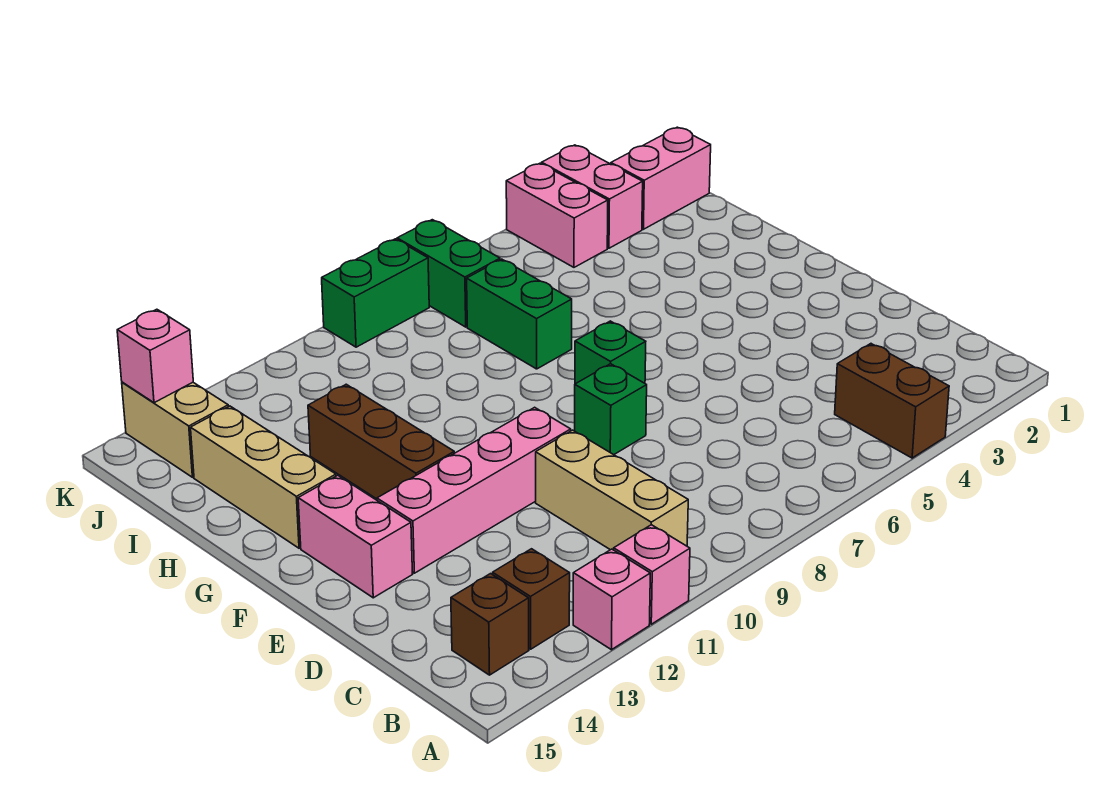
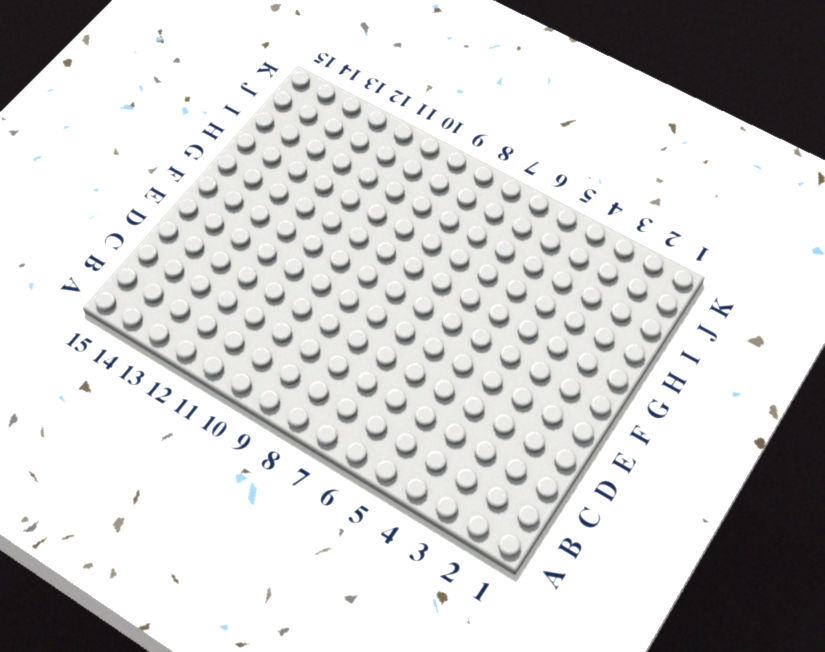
none -> brown 1x2 brick [835,344,949,458]
none -> pink 1x1 brick [614,525,690,624]
none -> pink 1x1 brick [573,549,650,650]

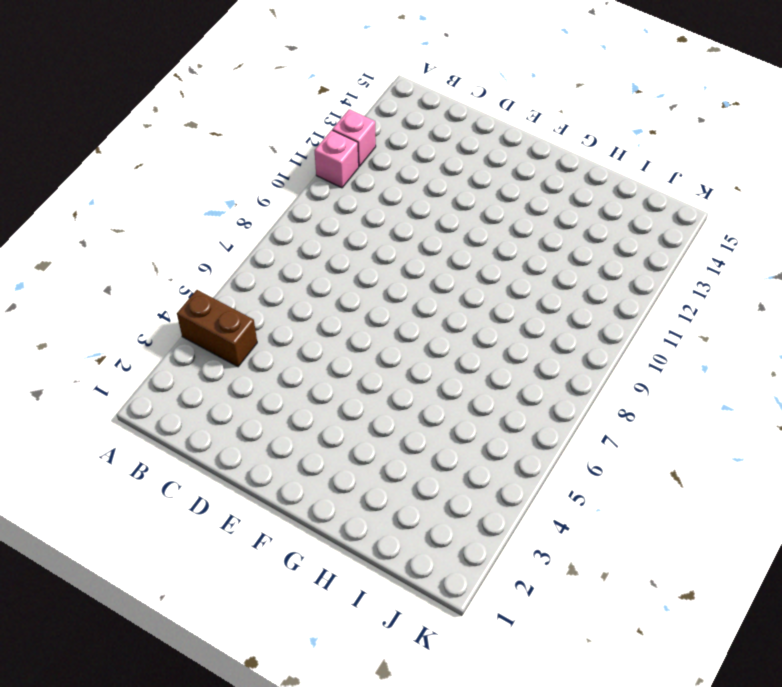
none -> tan 1x3 brick [536,430,688,550]
none -> brown 1x1 brick [493,549,570,649]
none -> brown 1x1 brick [451,574,529,675]

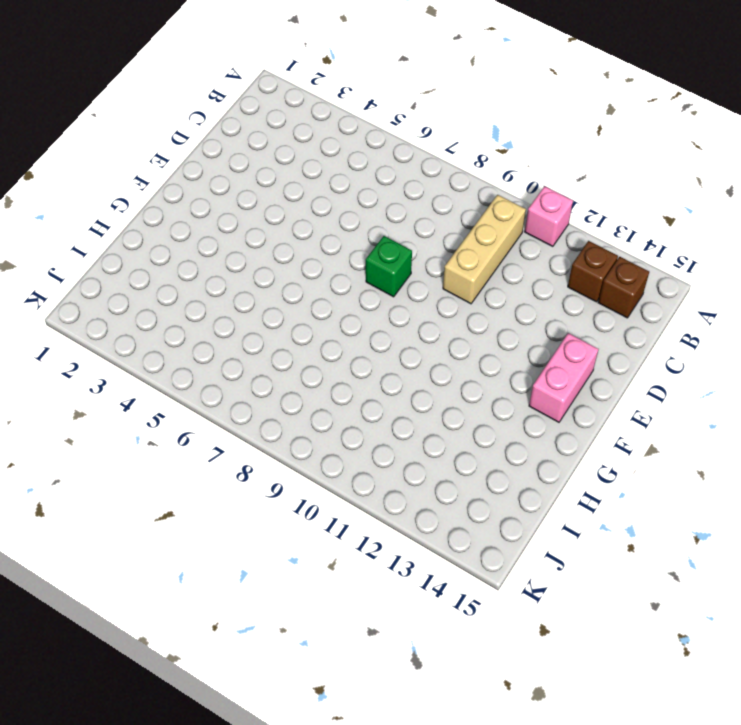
none -> brown 1x2 brick [835,344,949,458]
none -> pink 1x1 brick [573,549,650,650]
none -> pink 1x4 brick [377,407,571,573]

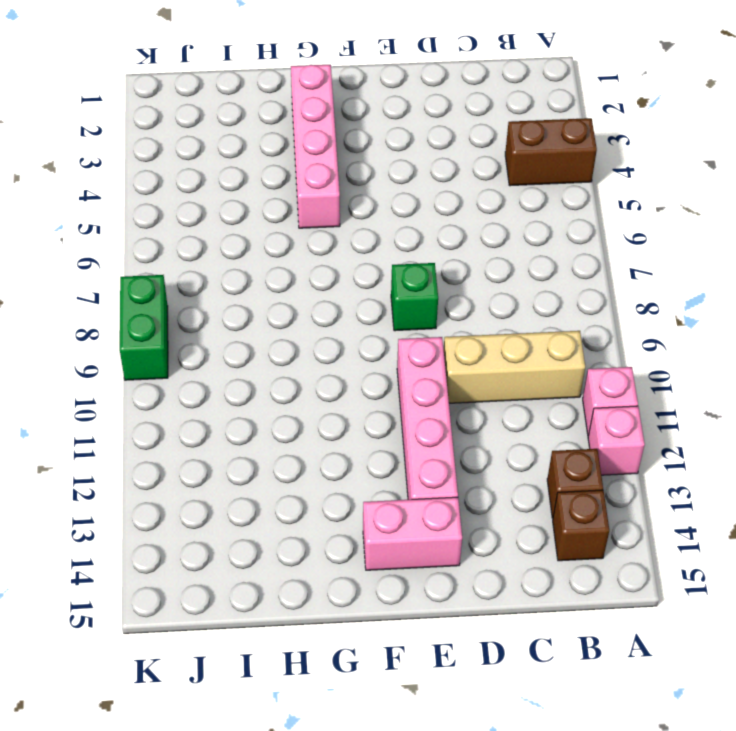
pink 1x4 brick [291,65,340,228] -> none
none -> green 1x1 brick [575,321,646,384]
none -> brown 1x3 brick [308,384,454,499]
none -> tan 1x3 brick [191,406,336,548]

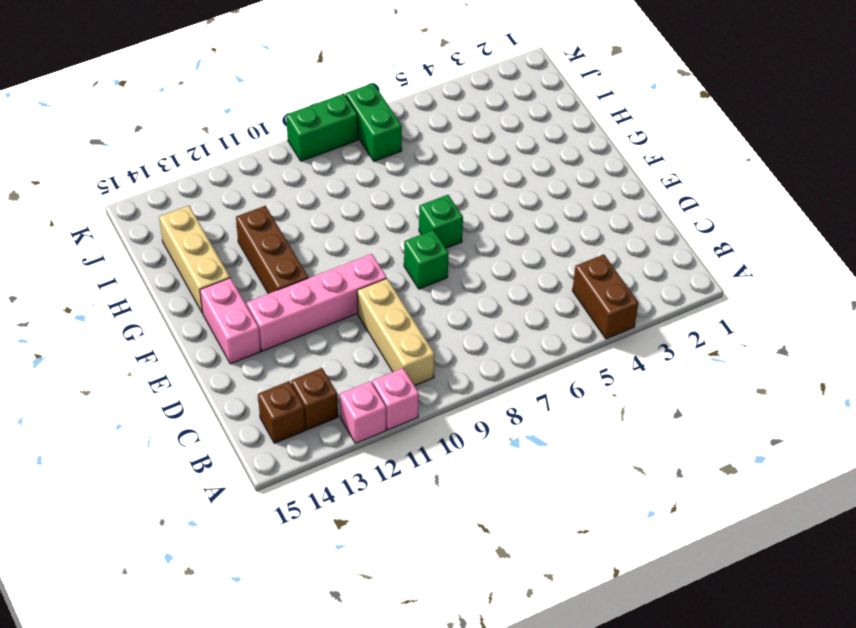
none -> green 1x2 brick [467,259,572,369]
none -> pink 1x2 brick [611,127,711,229]
none -> pink 1x2 brick [542,145,643,248]

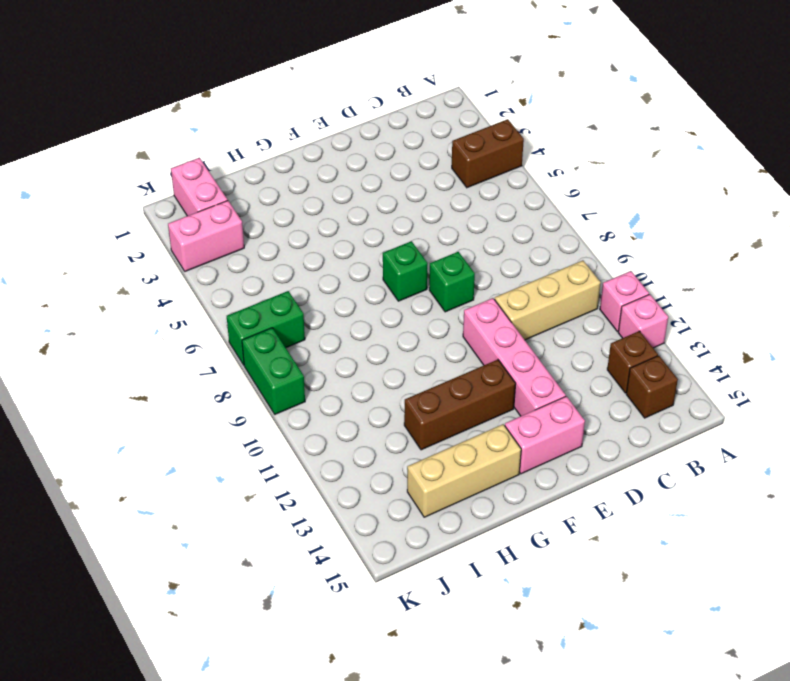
none -> green 1x2 brick [467,259,572,369]
none -> pink 1x2 brick [506,163,608,267]
none -> tan 1x2 brick [122,382,228,477]

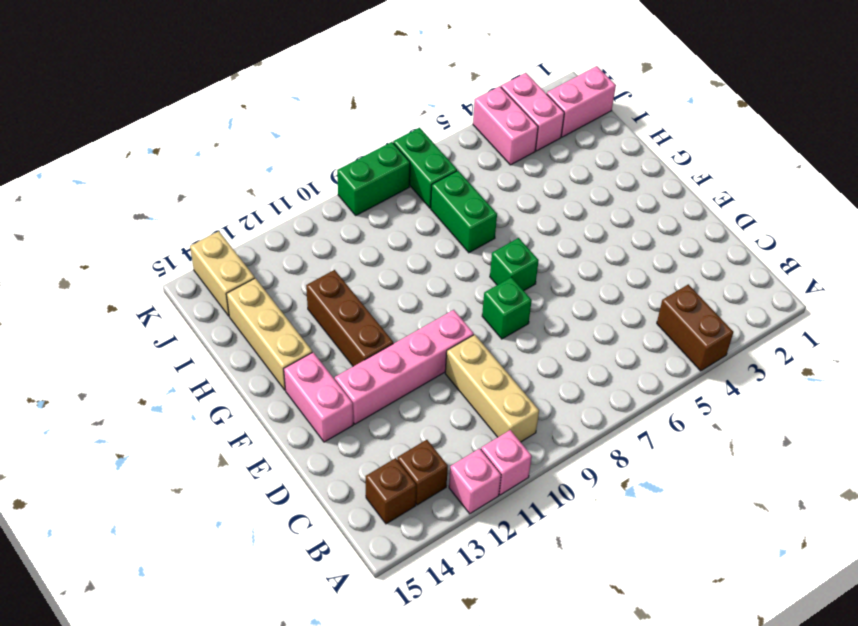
none -> pink 1x1 brick [117,309,193,403]

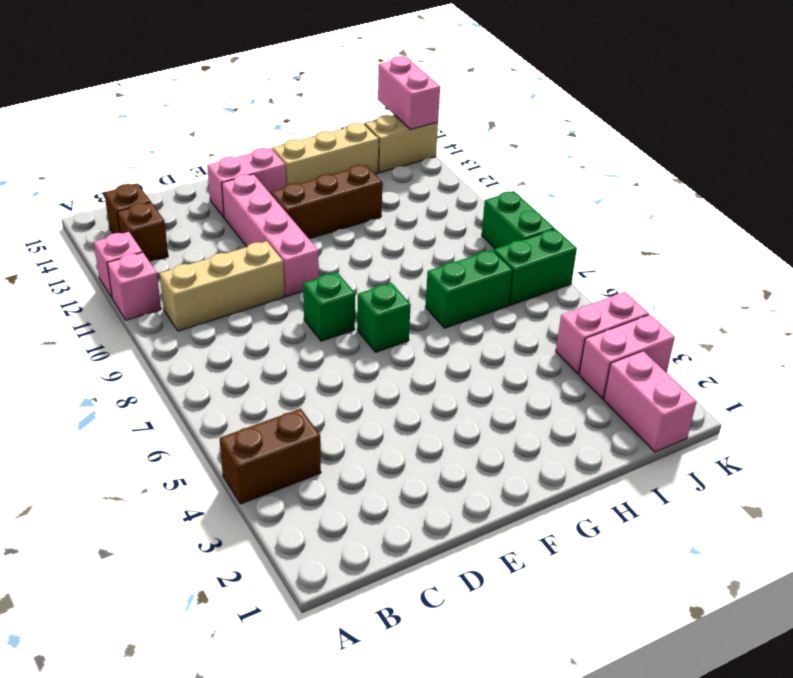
pink 1x2 brick [378,56,440,130] -> pink 1x1 brick [117,309,193,403]

